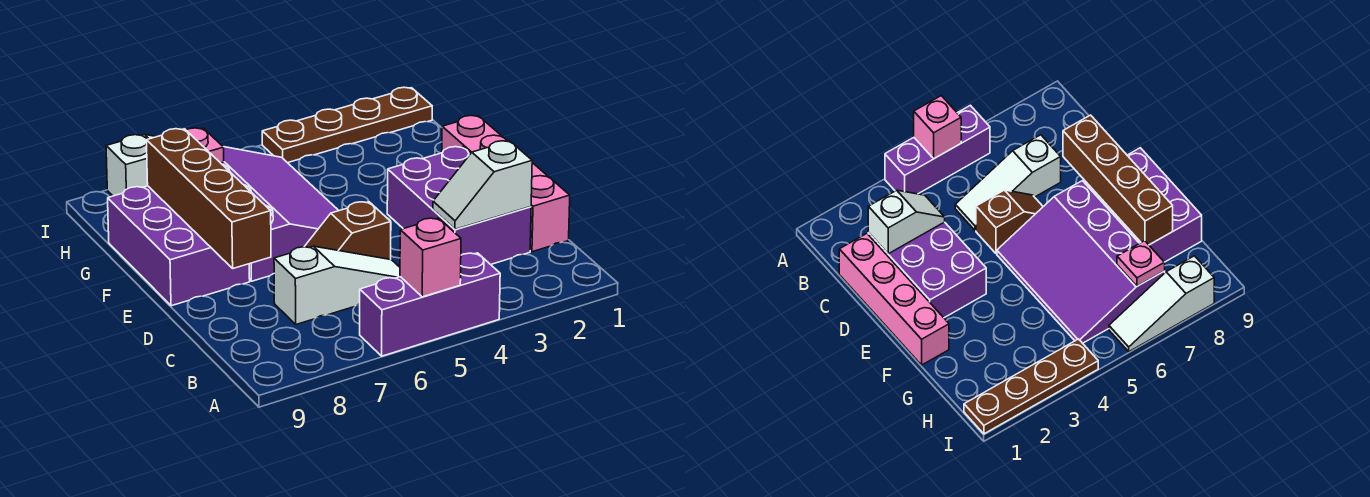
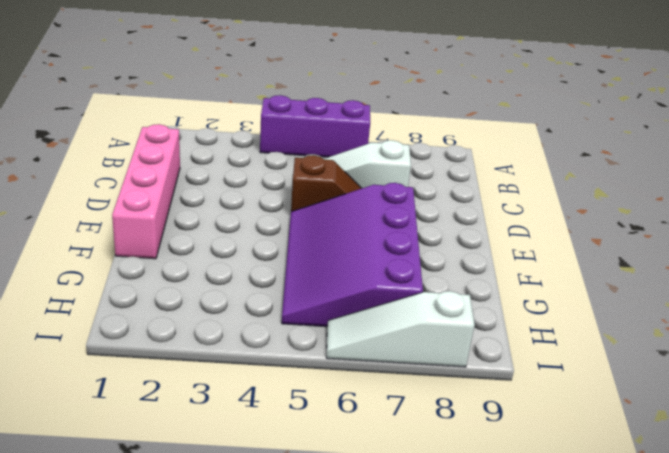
none -> purple 2x3 brick [387,147,531,265]
none -> purple 2x3 brick [108,186,250,306]
none -> brown 1x4 plate [262,87,432,163]

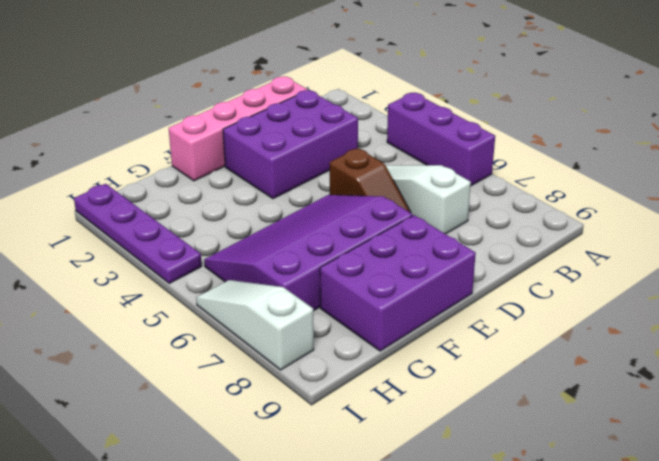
purple 1x4 plate [74,184,202,283] -> brown 1x4 plate [262,87,432,163]
none -> pink 1x1 brick [400,218,461,297]
none -> white 1x2 slope [433,141,532,229]
none -> brown 1x4 brick [146,129,271,268]

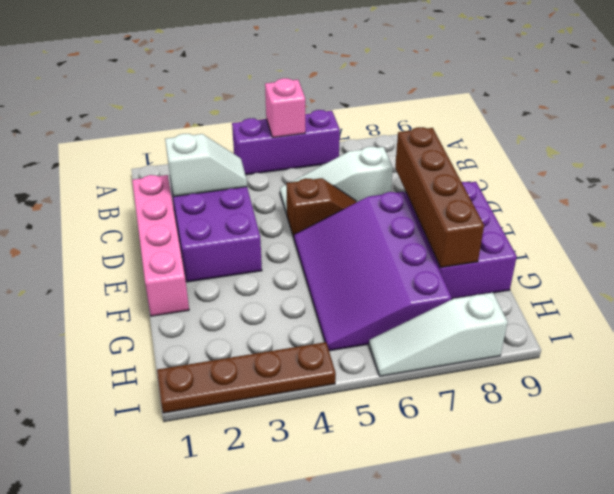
none -> pink 1x1 plate [186,128,224,163]

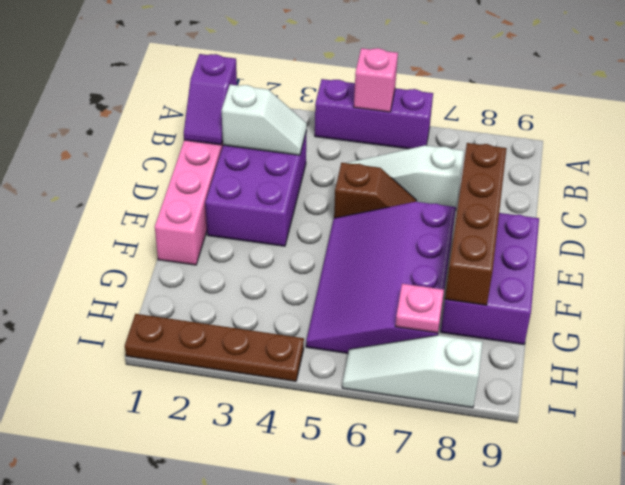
purple 1x2 slope [184,54,237,145] -> none

